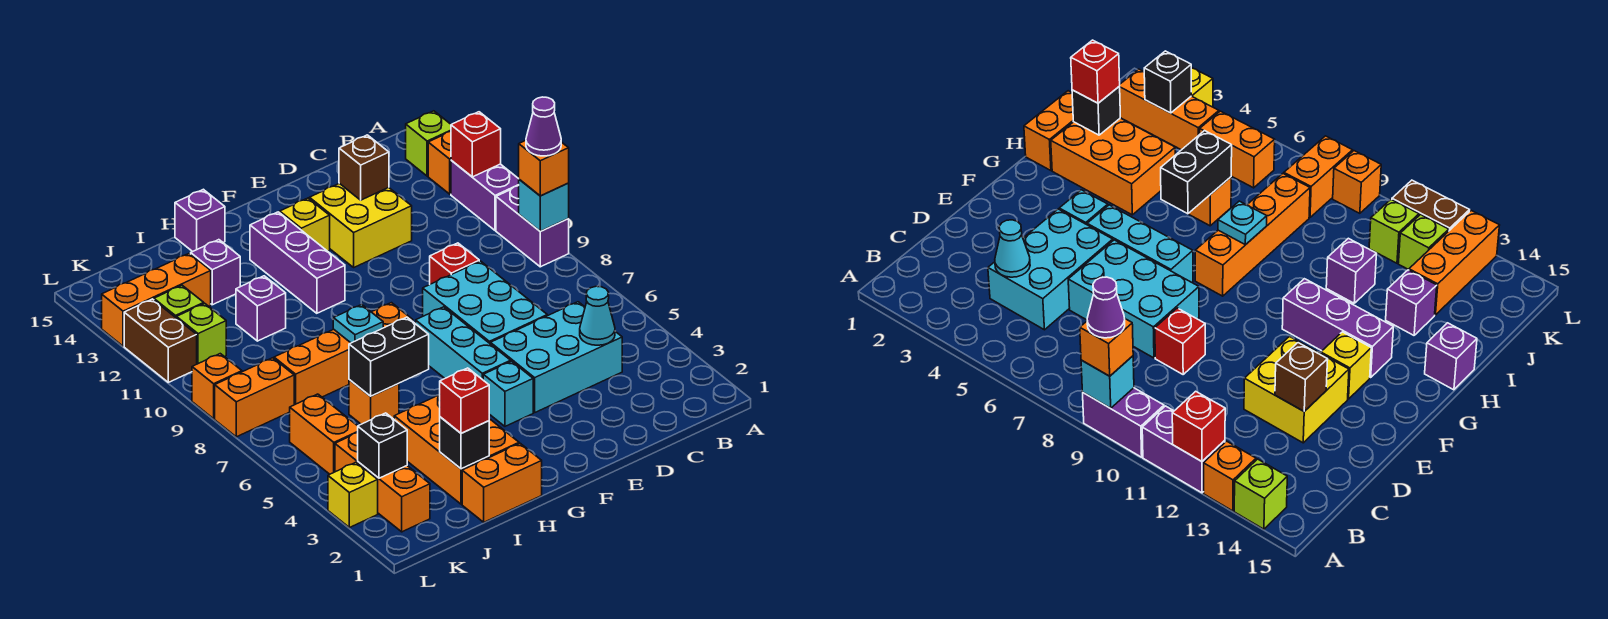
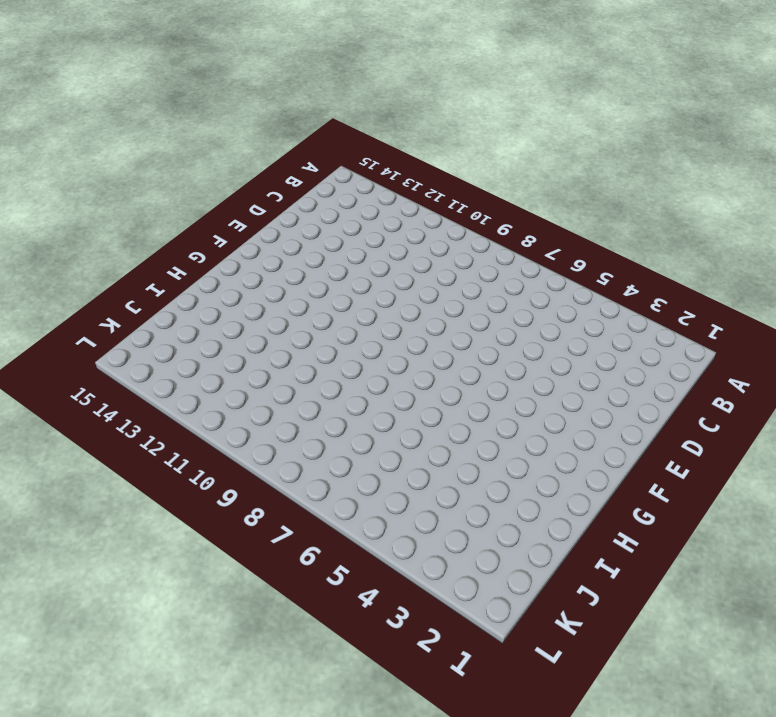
none -> purple 1x2 brick [496,186,569,267]
none -> purple 1x2 brick [451,160,519,230]
none -> orange 1x1 brick [428,131,451,194]
none -> lime 1x1 brick [406,111,451,176]

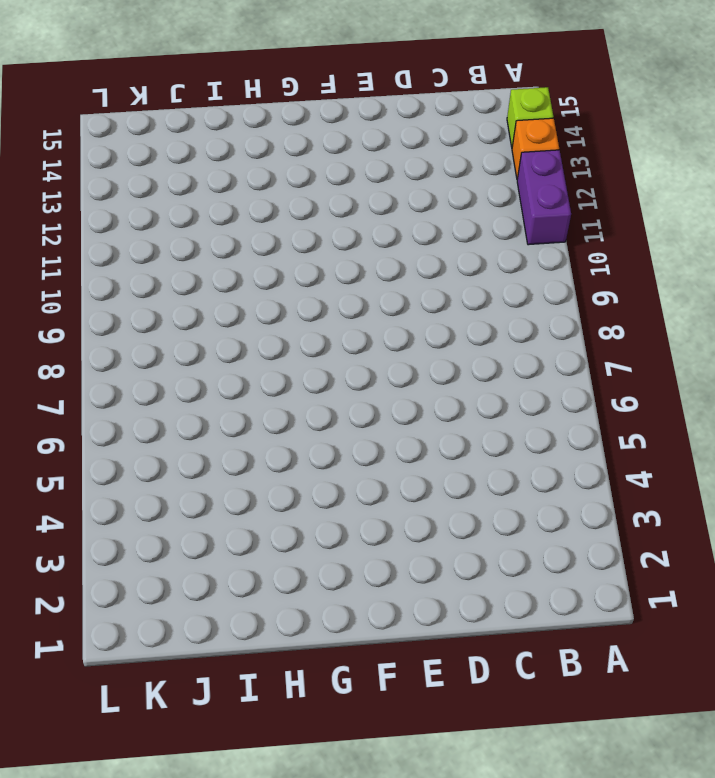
none -> purple 1x2 brick [496,186,569,267]
none -> cyan 2x3 brick [490,302,622,413]
none -> cyan 2x3 brick [423,261,547,343]
none -> red 1x1 brick [430,243,479,284]

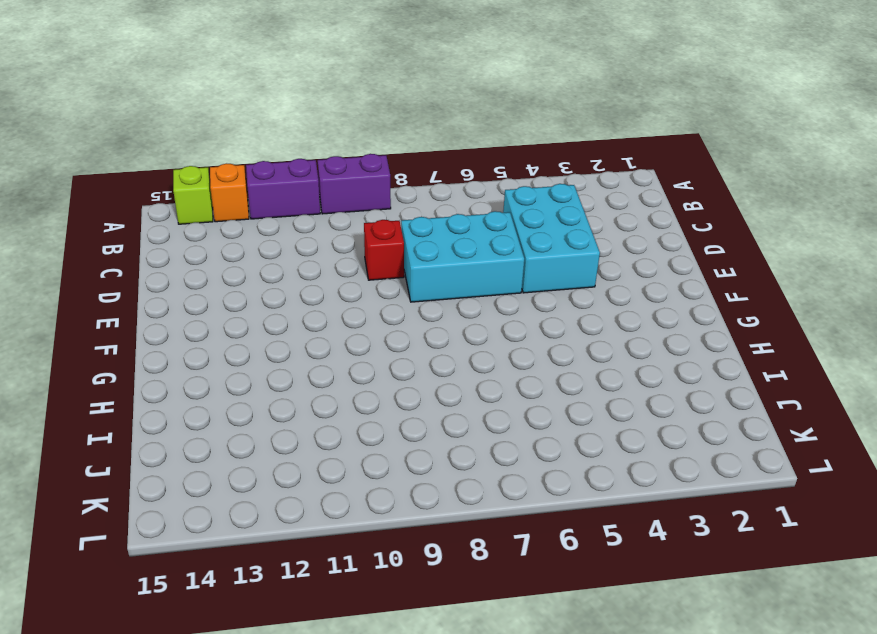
none -> yellow 2x2 brick [309,183,412,267]
none -> cyan 1x1 brick [483,361,533,426]
none -> cyan 1x3 brick [416,307,511,380]
none -> yellow 1x1 brick [280,198,330,251]

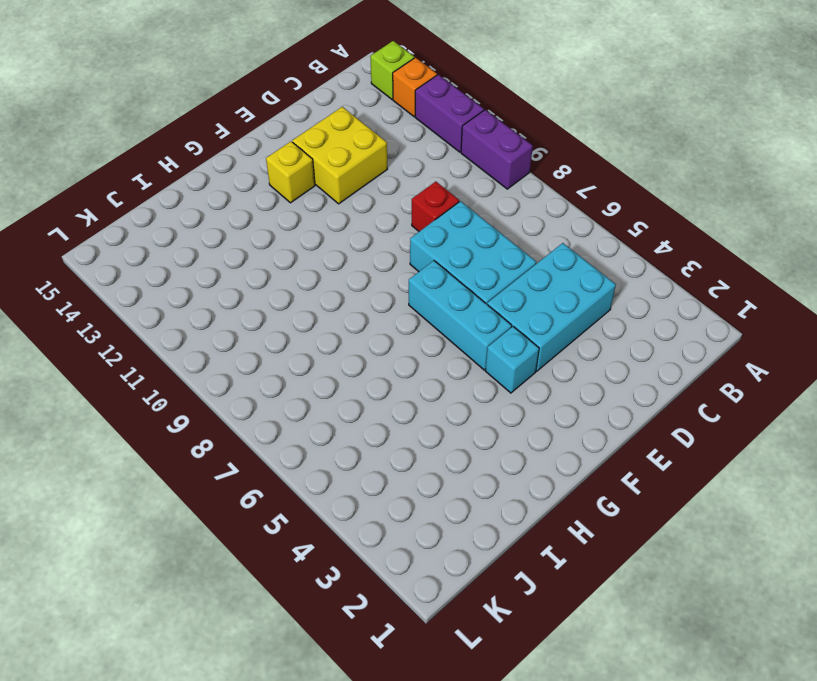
none -> orange 1x4 brick [274,303,413,405]
none -> purple 1x3 brick [250,212,345,313]
none -> orange 1x2 brick [462,443,542,522]
none -> orange 2x3 brick [394,394,519,504]

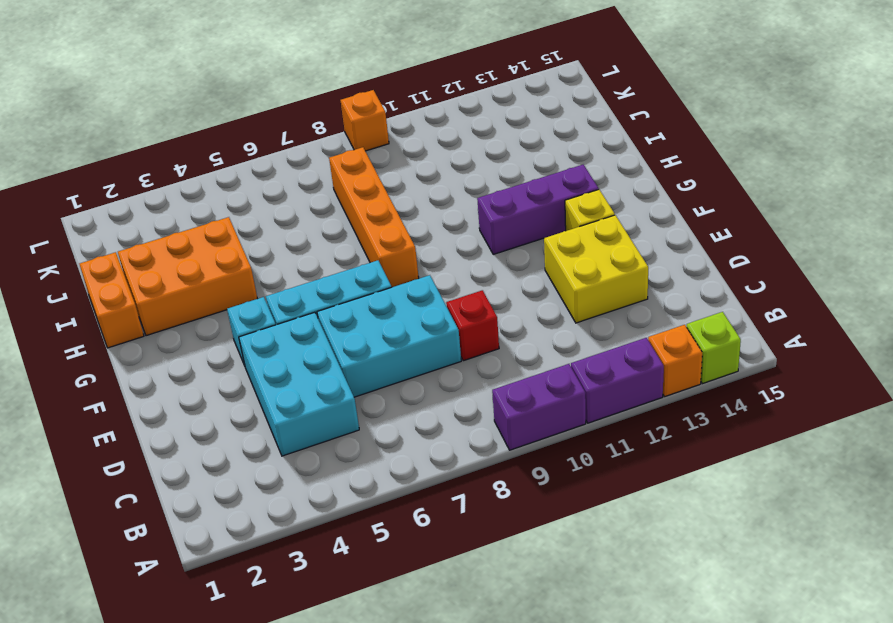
none -> purple 1x1 brick [175,189,225,252]
none -> orange 1x1 brick [349,380,399,424]
none -> purple 1x1 brick [236,276,286,341]
none -> purple 1x1 brick [191,240,240,305]

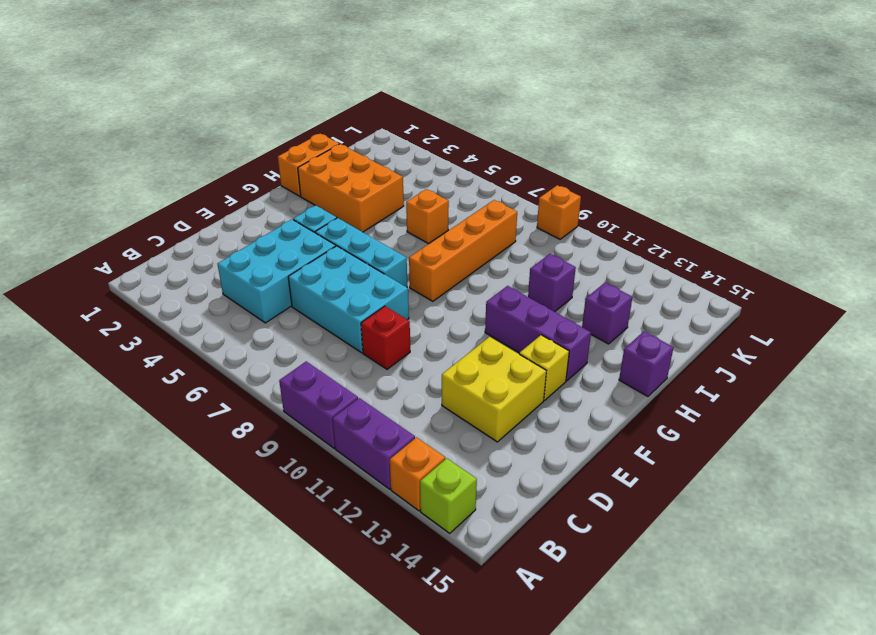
none -> orange 1x3 brick [102,253,211,346]
none -> orange 1x3 brick [335,433,430,532]
none -> orange 1x2 brick [290,394,358,474]
none -> orange 1x2 brick [215,358,294,437]

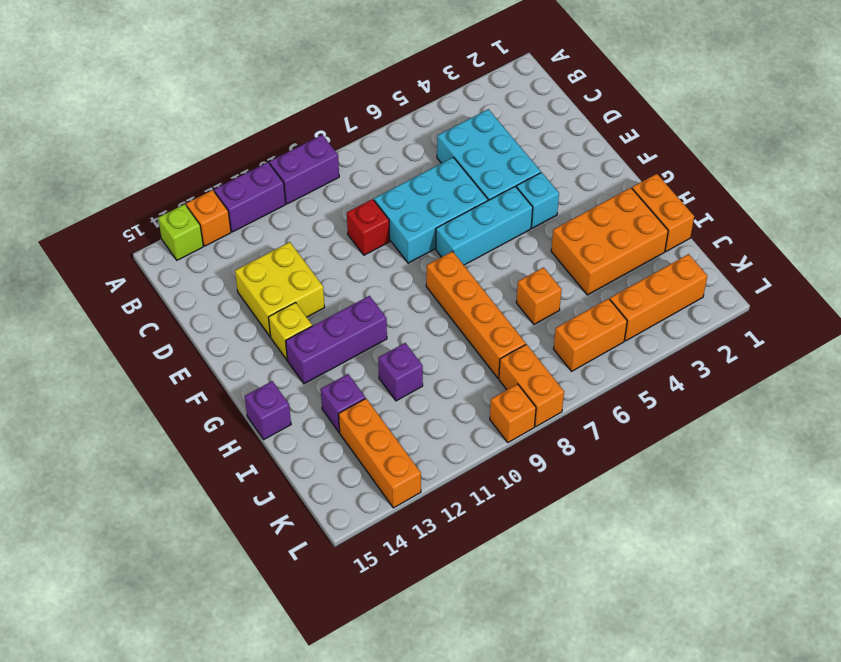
none -> lime 1x1 brick [177,303,226,364]
none -> lime 1x1 brick [154,285,204,318]
none -> yellow 1x1 brick [328,462,378,528]
none -> brown 1x2 brick [124,299,197,382]

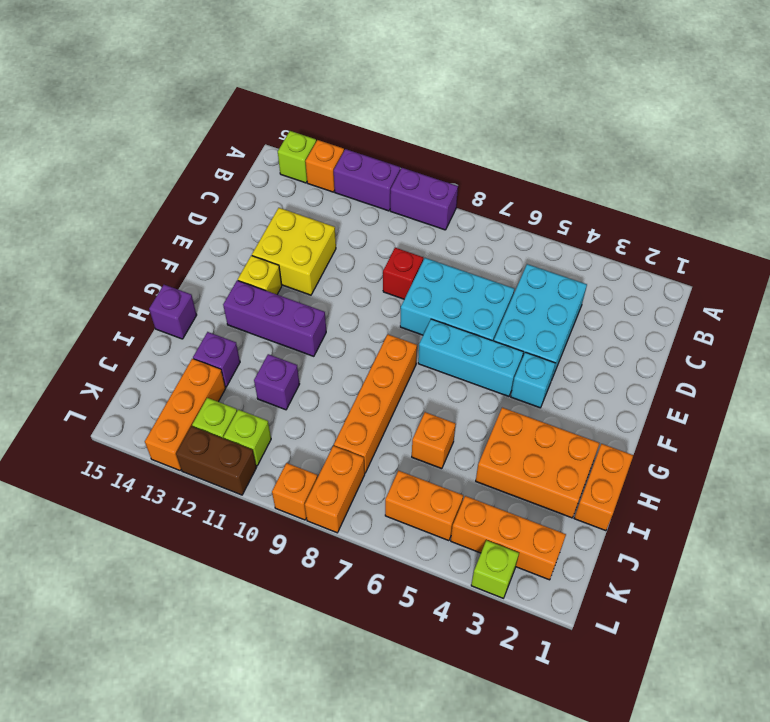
lime 1x1 brick [471,540,519,598] -> yellow 1x1 brick [328,462,378,528]
none -> cyan 1x1 brick [519,179,569,231]
none -> red 1x1 brick [451,112,501,177]
none -> cyan 1x1 cone [580,286,615,345]
none -> brown 1x1 brick [339,135,389,200]

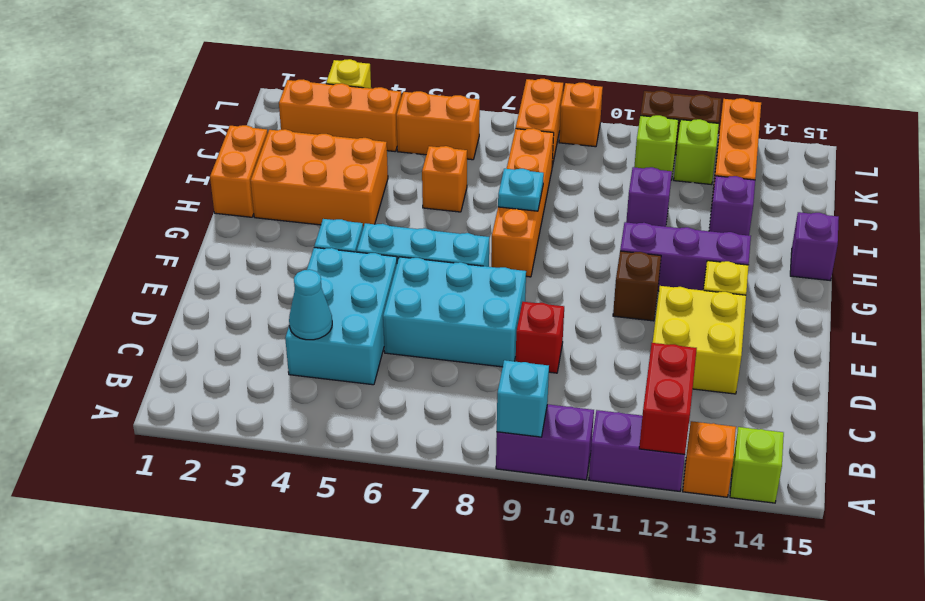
red 1x2 brick [639,343,697,454] -> red 1x1 brick [451,112,501,177]
brown 1x1 brick [613,251,661,321] -> brown 1x1 brick moved to [339,135,389,200]
none -> black 1x2 brick [349,317,429,396]
none -> black 1x1 brick [440,417,489,469]
none -> black 1x1 brick [358,413,407,478]
none -> orange 1x1 brick [519,140,569,196]

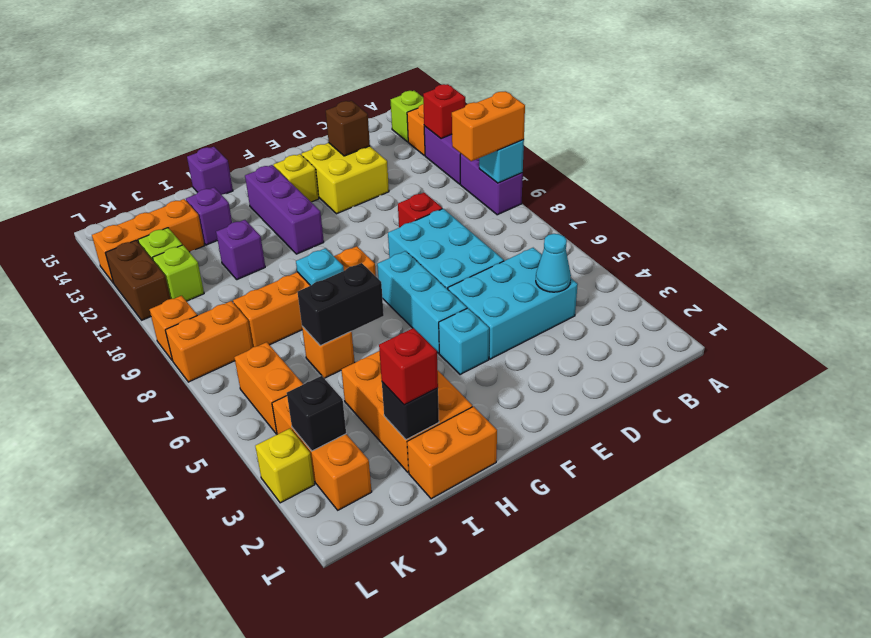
orange 1x2 brick [452,91,525,161] -> orange 1x1 brick [519,140,569,196]
none -> purple 1x1 cone [526,97,561,156]

